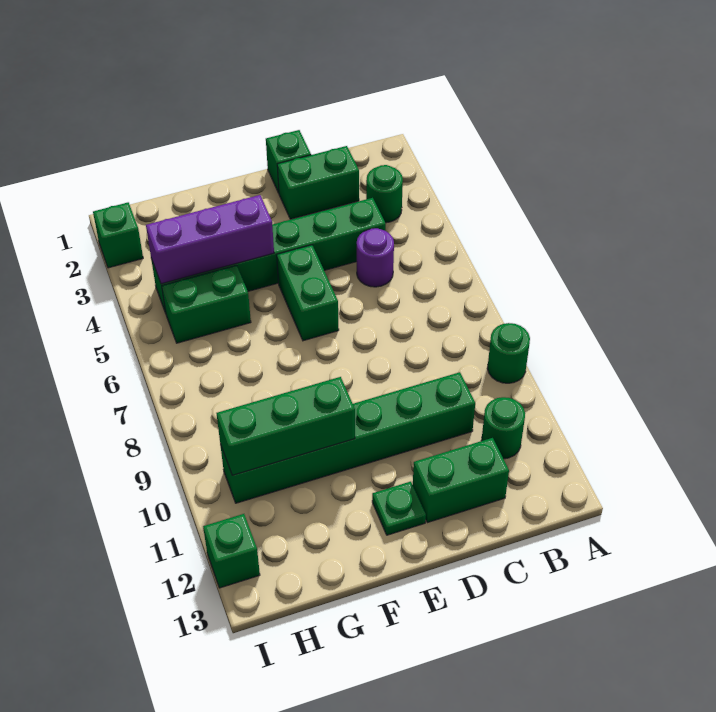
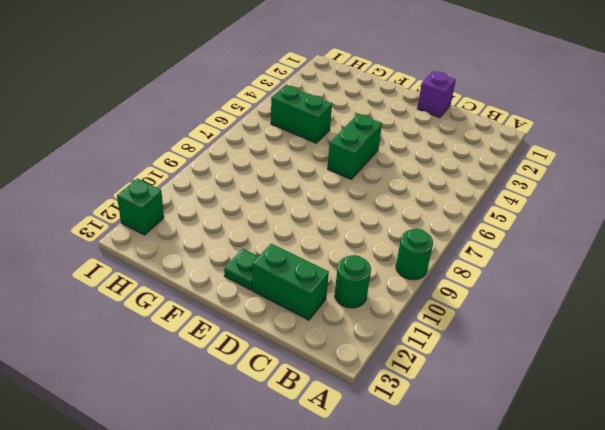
purple 1x1 brick [417,71,456,118] -> green 1x1 brick [266,130,311,193]
none -> green 1x1 round brick [366,165,403,223]
none -> green 1x2 brick [277,146,359,219]
none -> green 1x6 brick [151,198,386,313]

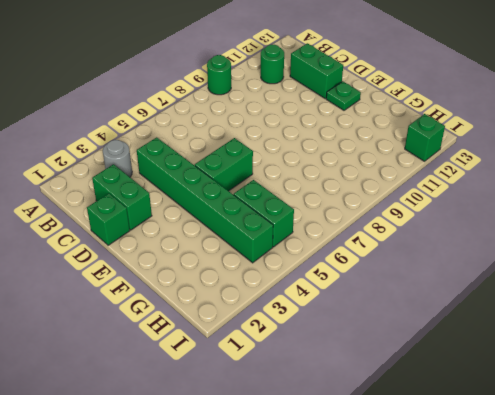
grey 1x1 round brick [103,140,132,177] -> green 1x1 round brick [366,165,403,223]
none -> purple 1x1 round brick [357,228,394,287]
none -> green 1x6 brick [220,372,475,503]
none -> green 1x1 brick [93,202,143,268]

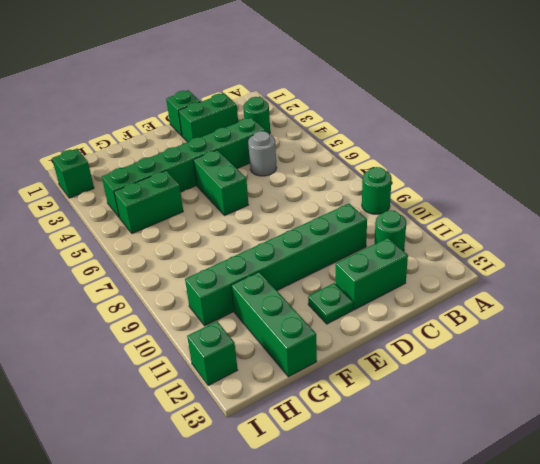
grey 1x1 round brick [248,131,277,176] -> purple 1x1 round brick [357,228,394,287]
green 1x3 brick [232,272,317,377] -> green 1x3 brick turned to [216,377,355,475]
none -> purple 1x3 brick [146,195,274,284]

